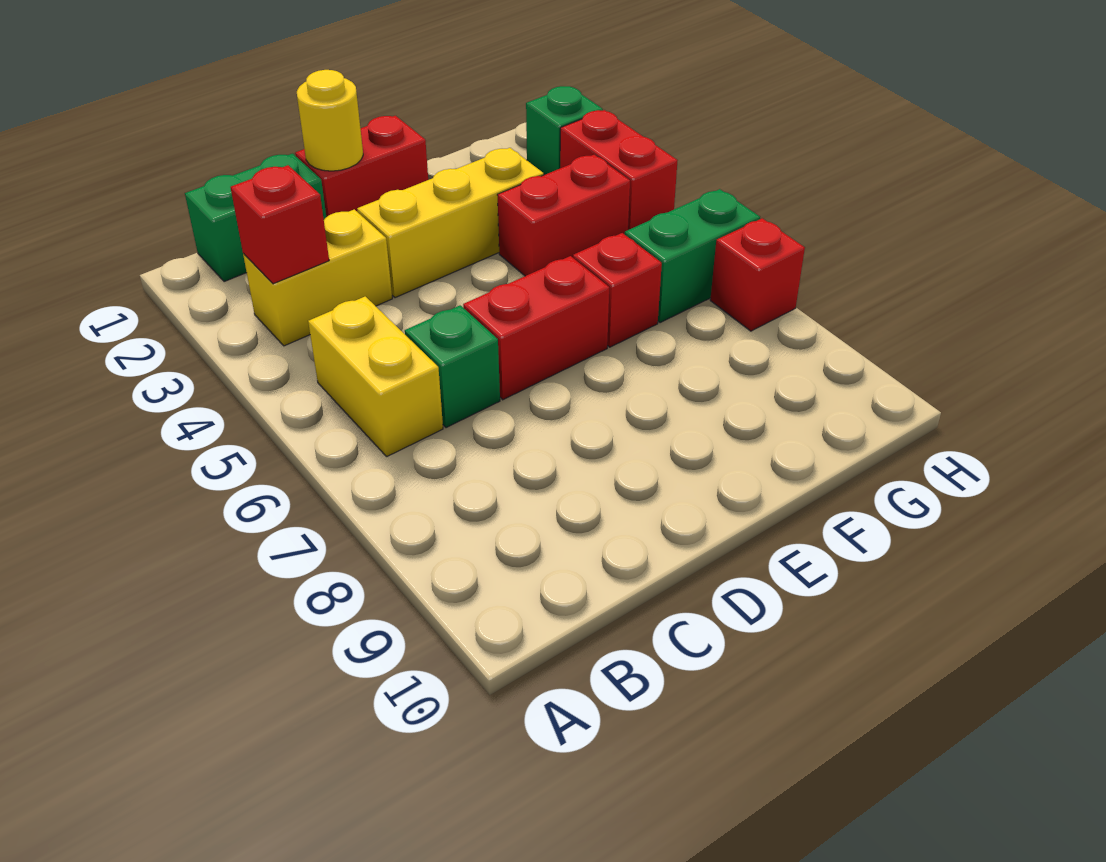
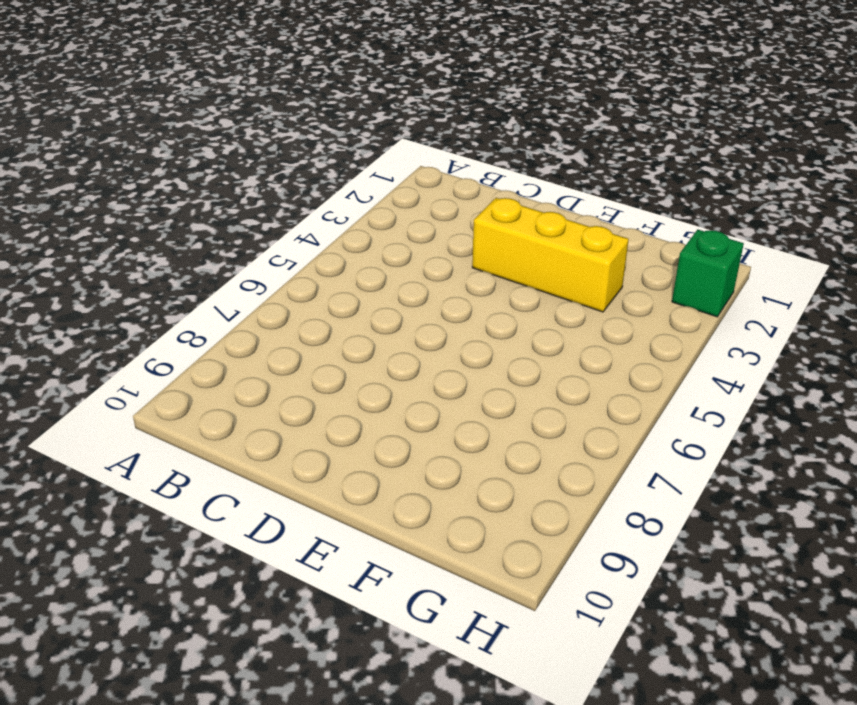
none -> green 1x2 brick [185,154,326,282]
none -> yellow 1x2 brick [243,209,392,346]
none -> yellow 1x2 brick [308,296,443,456]

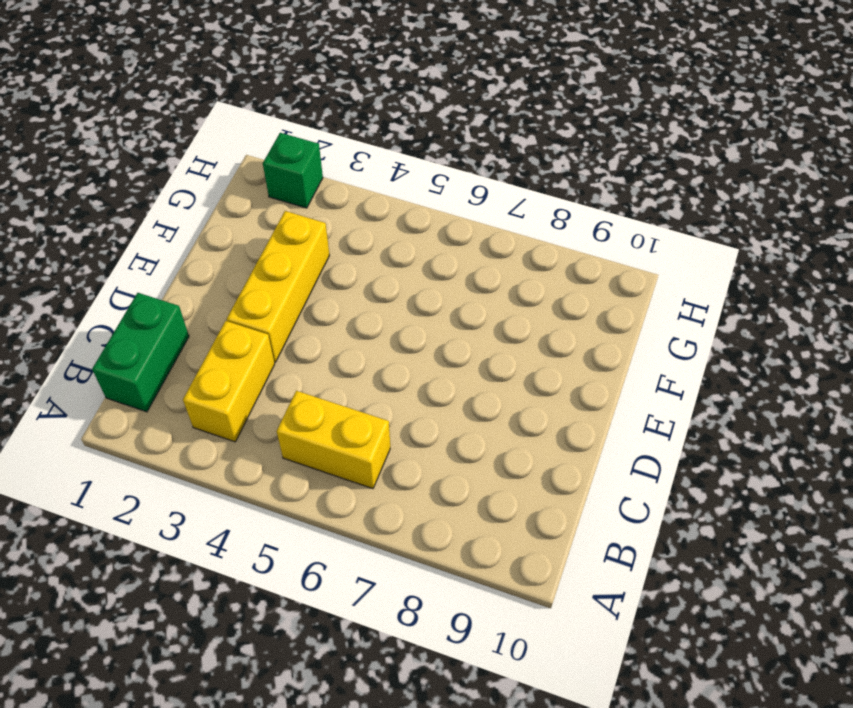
none -> green 1x1 brick [405,305,500,428]
none -> red 1x2 brick [295,116,428,217]
none -> red 1x2 brick [463,256,609,400]

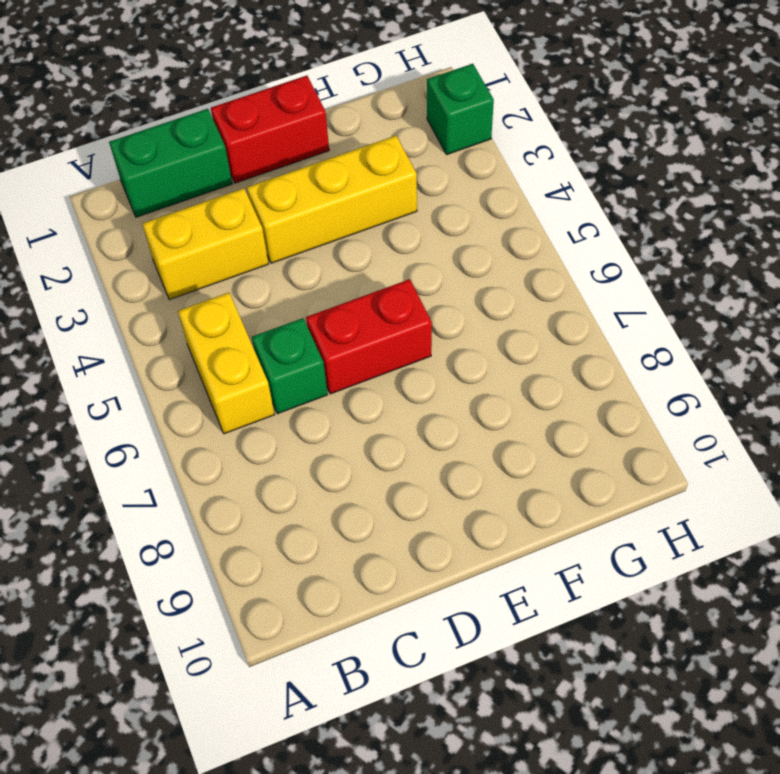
none -> red 1x2 brick [498,155,630,276]
none -> red 1x1 brick [573,233,662,347]
none -> green 1x2 brick [625,189,760,323]

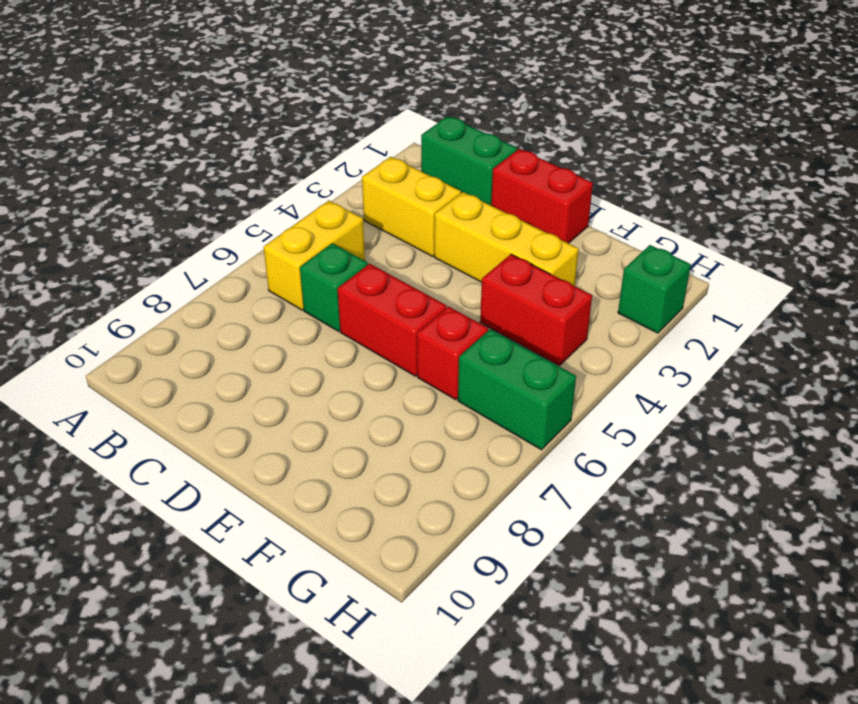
none -> red 1x2 brick [560,110,678,230]
none -> red 1x1 brick [710,218,805,331]
none -> red 1x1 brick [231,165,329,284]

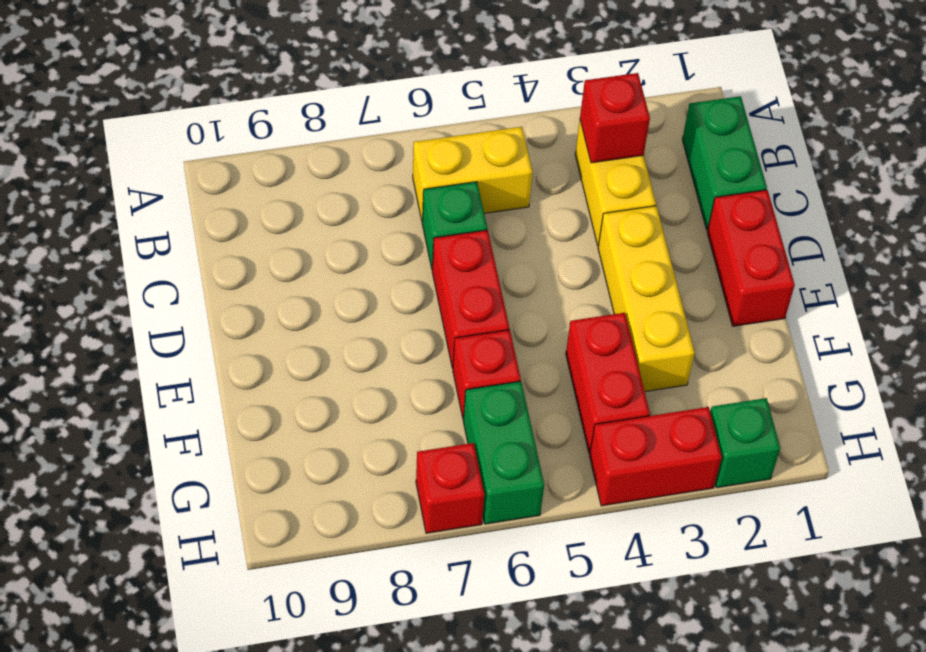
none -> yellow 1x1 round brick [297,70,363,171]

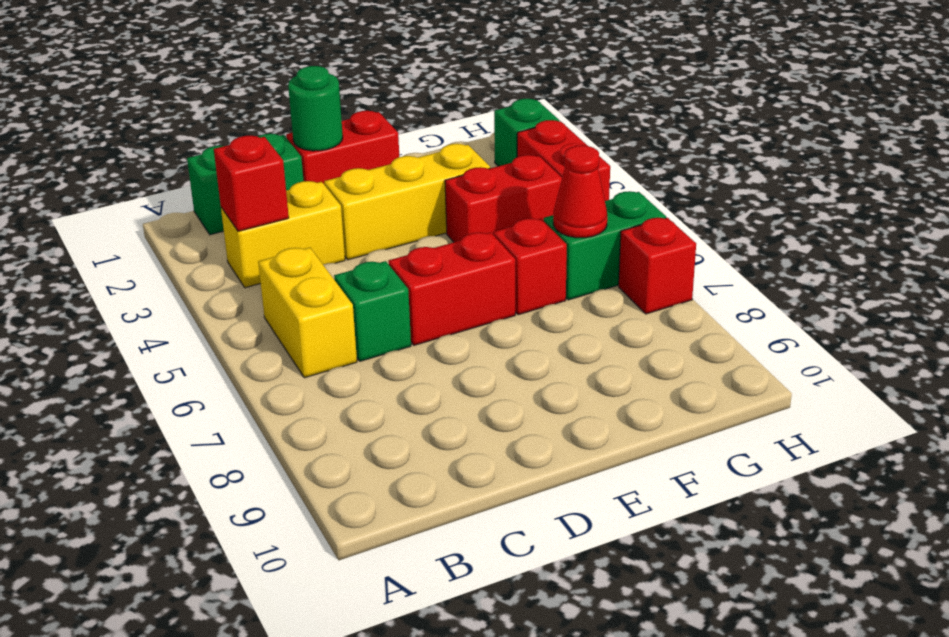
green 1x1 round brick [288,66,343,151] -> yellow 1x1 round brick [297,70,363,171]
red 1x1 cone [553,145,607,238] -> none

